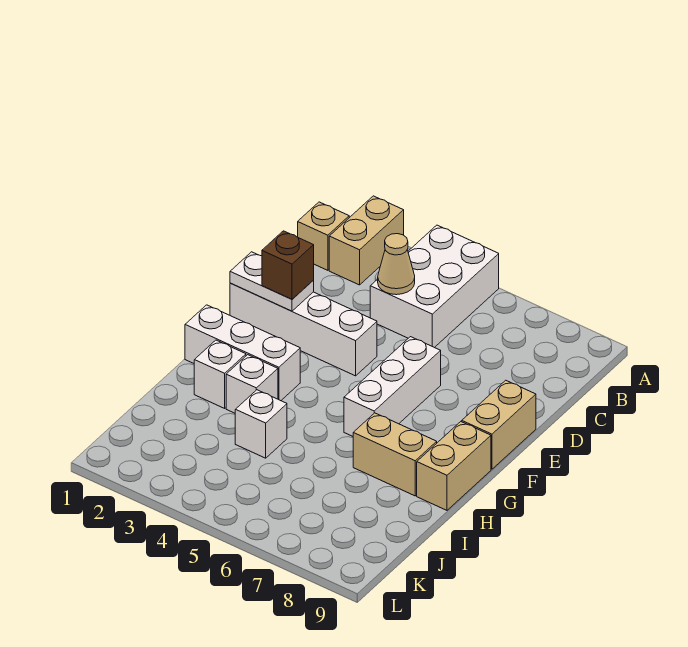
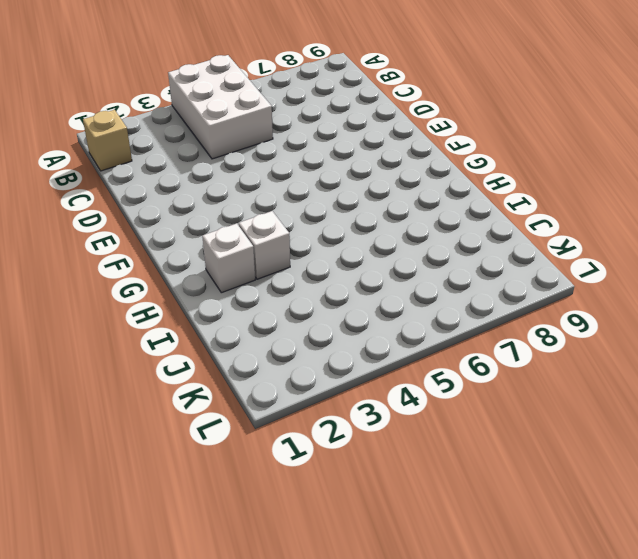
none -> tan 1x2 brick [329,196,404,285]
none -> white 1x4 brick [230,283,377,376]
none -> white 1x3 brick [344,337,441,436]

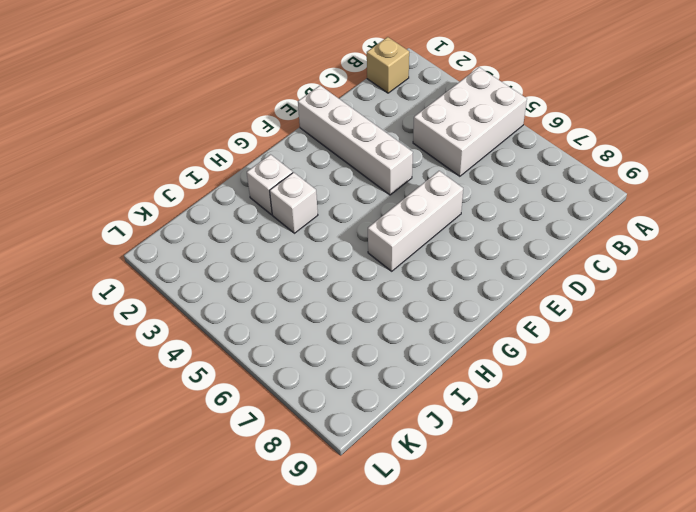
none -> tan 1x2 brick [329,196,404,285]
none -> tan 1x2 brick [462,380,536,469]
none -> white 1x3 brick [185,305,300,401]

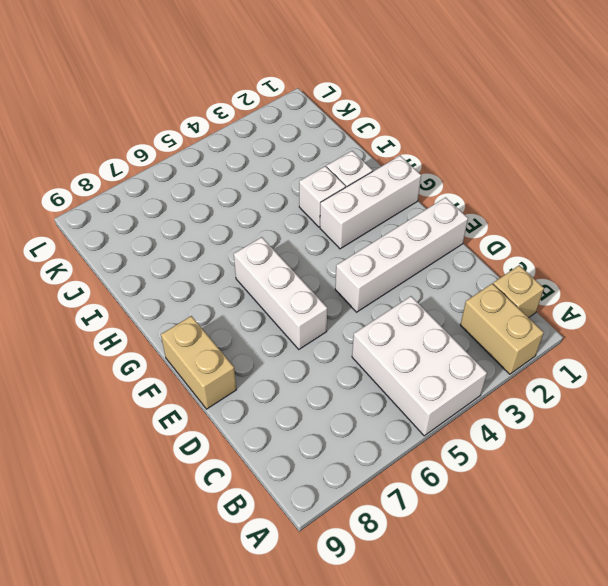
none -> tan 1x2 brick [417,422,491,510]
none -> tan 1x2 brick [353,413,437,496]
none -> white 1x1 brick [235,390,287,458]

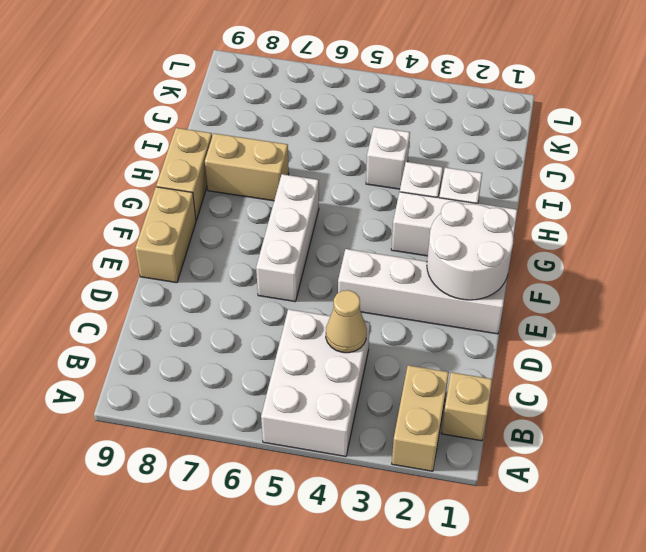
white 2x2 round brick [427,201,514,300] -> white 1x2 plate [230,252,314,311]
none -> brown 1x1 brick [262,231,314,299]

